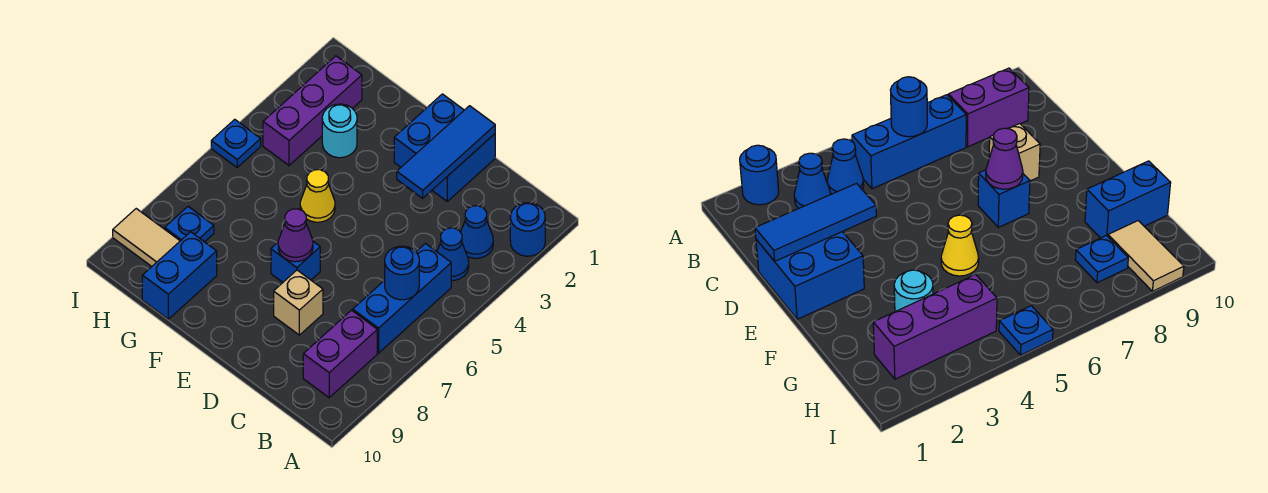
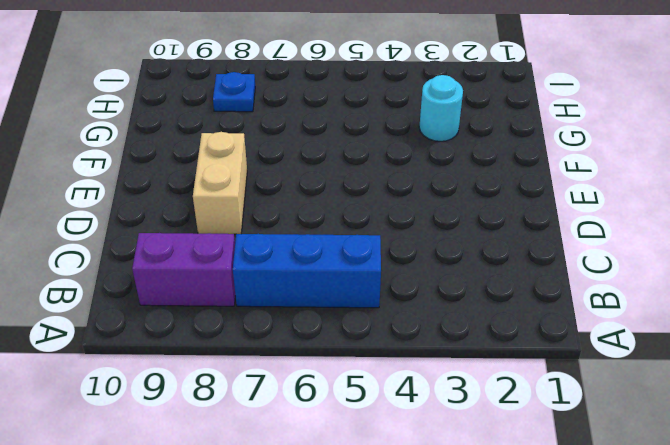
tan 1x2 brick [193,132,247,234] -> tan 1x1 brick [274,270,323,335]
none -> blue 1x1 round brick [510,203,545,256]
none -> blue 1x1 cone [461,206,493,258]
none -> blue 1x1 cone [437,228,469,281]

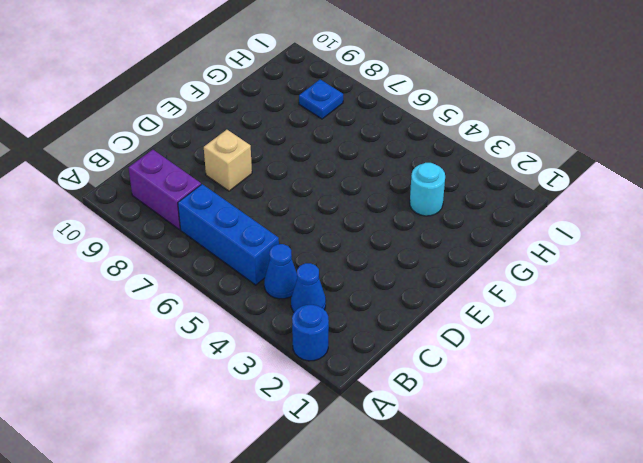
none -> blue 2x2 brick [394,94,495,201]
none -> blue 1x1 brick [271,242,320,282]
none -> yellow 1x1 cone [300,170,335,222]

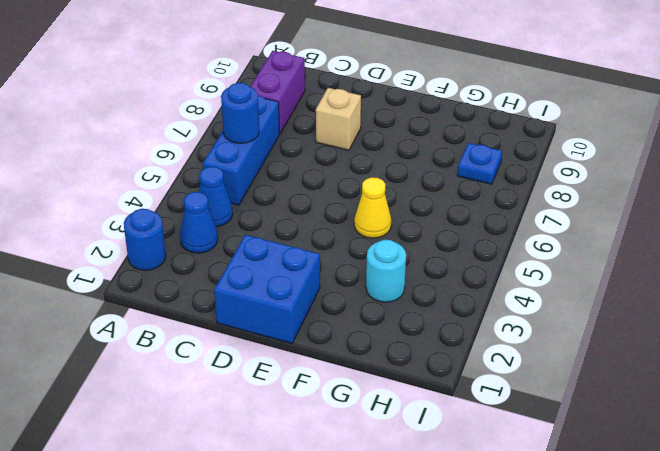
none -> blue 1x1 brick [271,242,320,282]
none -> blue 1x2 brick [142,232,217,319]
none -> purple 1x3 brick [263,56,362,165]

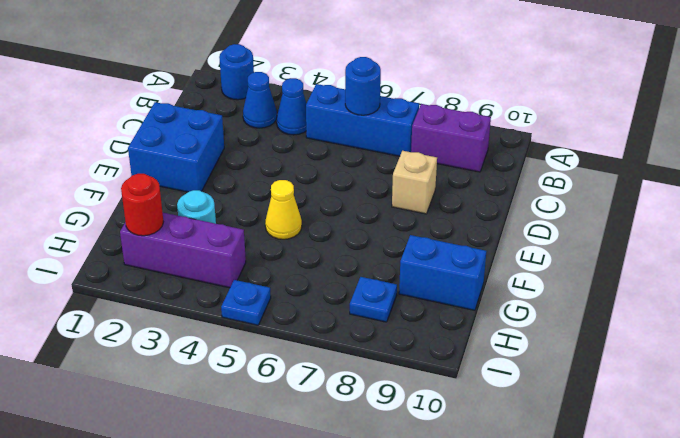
red 1x1 round brick [121,174,163,236] -> none
none -> blue 1x1 brick [271,242,320,282]
none -> tan 1x2 tile [113,209,180,266]
none -> blue 1x3 tile [397,106,495,198]

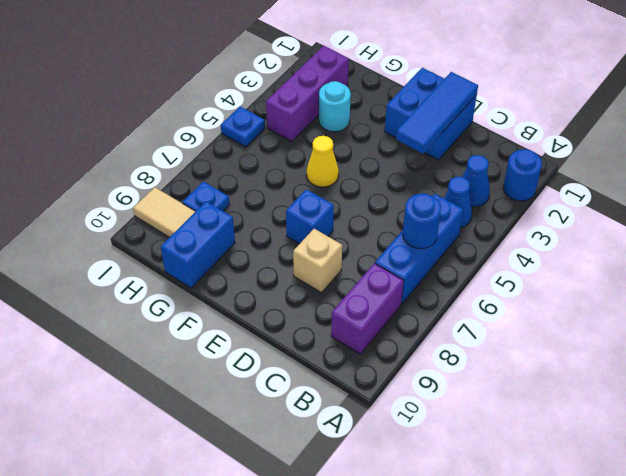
none -> purple 1x1 cone [278,209,313,262]

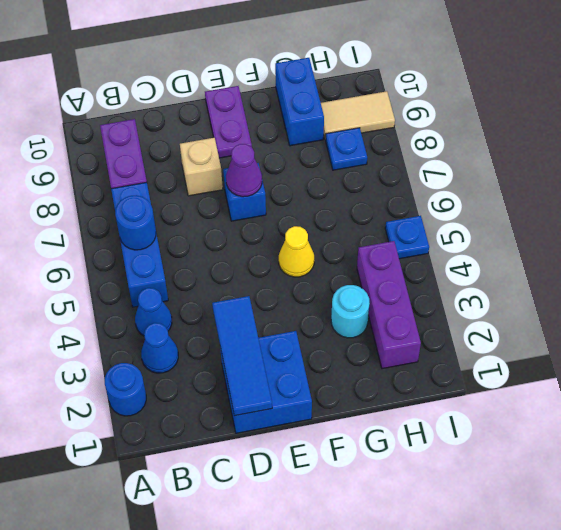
purple 1x2 plate [205,86,252,158] -> none

